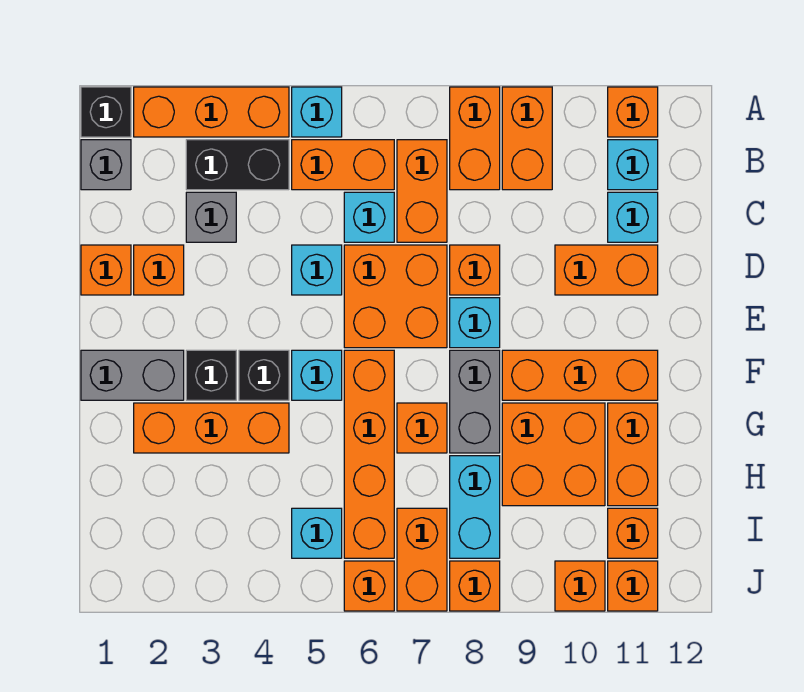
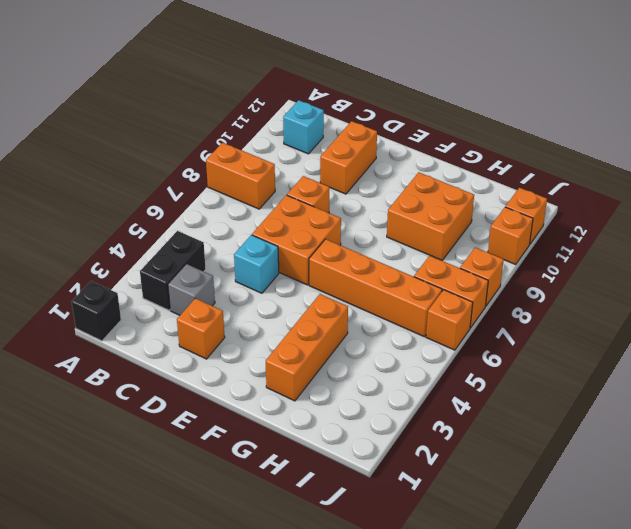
none -> orange 1x3 brick [134,87,289,137]
none -> cyan 1x1 brick [292,87,342,137]
none -> orange 1x2 brick [502,87,552,190]
none -> orange 1x1 brick [608,87,658,137]

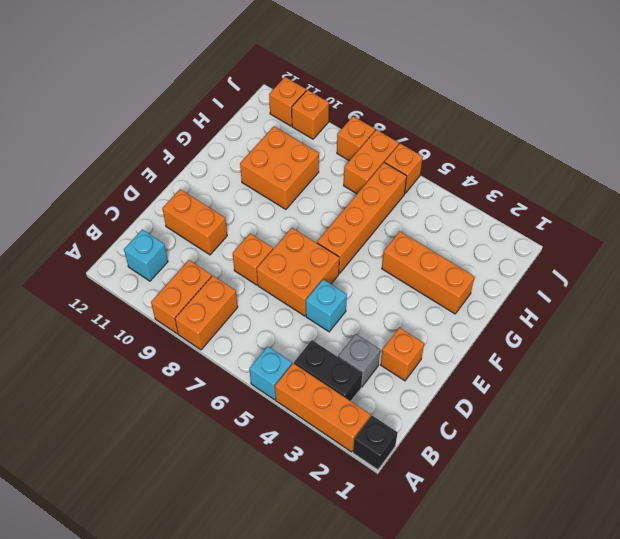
none -> orange 1x1 brick [608,87,658,137]
none -> grey 1x1 brick [81,140,131,190]
none -> orange 1x2 brick [292,140,394,190]
none -> orange 1x2 brick [397,140,447,242]

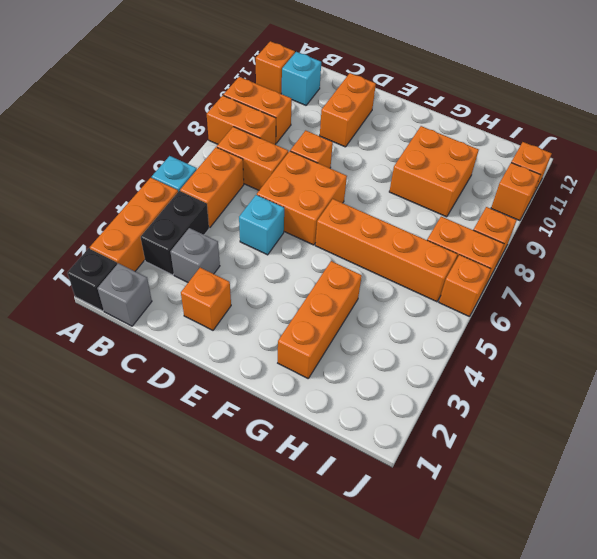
none -> cyan 1x1 brick [344,192,394,242]
none -> cyan 1x1 brick [608,192,658,242]
none -> orange 1x1 brick [81,245,131,295]
none -> cyan 1x1 brick [450,298,500,348]

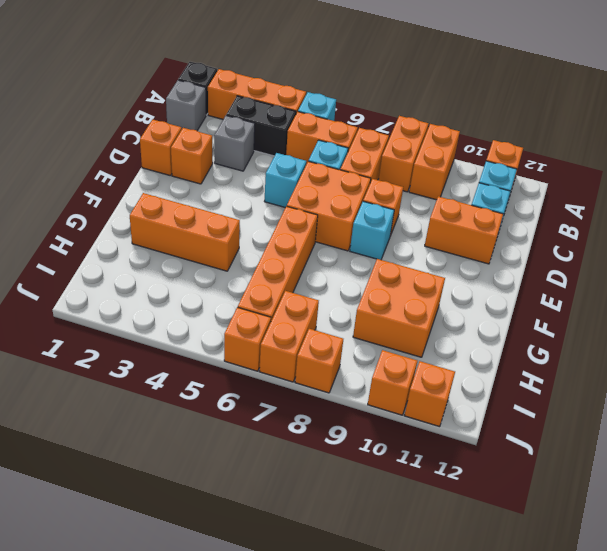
none -> grey 1x2 brick [81,350,184,400]
none -> black 1x1 brick [186,350,236,400]
none -> black 1x1 brick [239,350,289,400]
none -> cyan 1x1 brick [292,350,342,400]

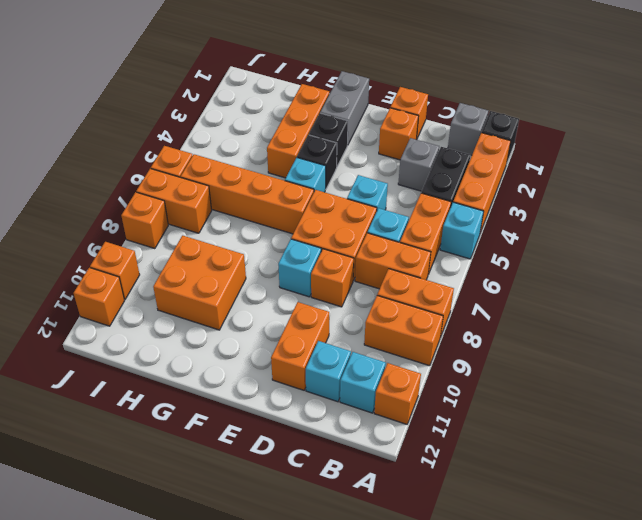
none -> grey 1x2 brick [450,350,500,453]
none -> orange 1x3 brick [502,350,658,400]
none -> orange 1x1 brick [397,403,447,453]
none -> orange 1x2 brick [608,403,658,506]

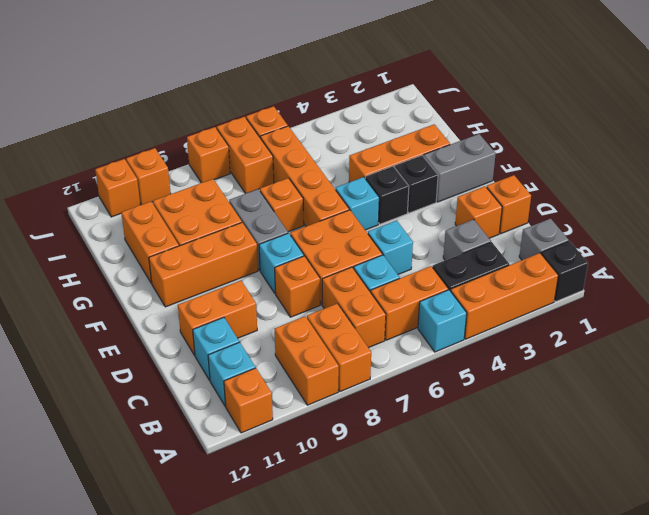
none -> cyan 1x2 brick [450,456,500,558]
none -> cyan 1x1 brick [292,508,342,558]
none -> orange 1x1 brick [608,508,658,558]

